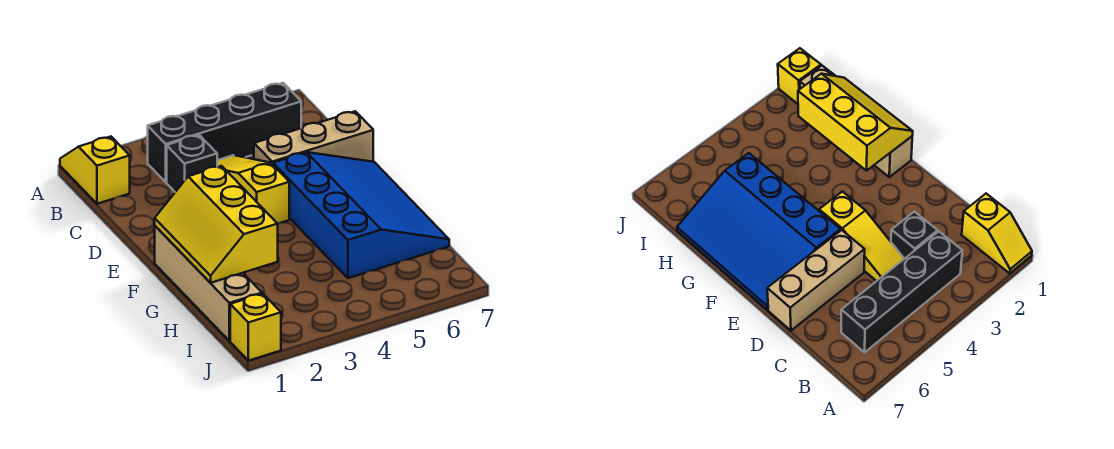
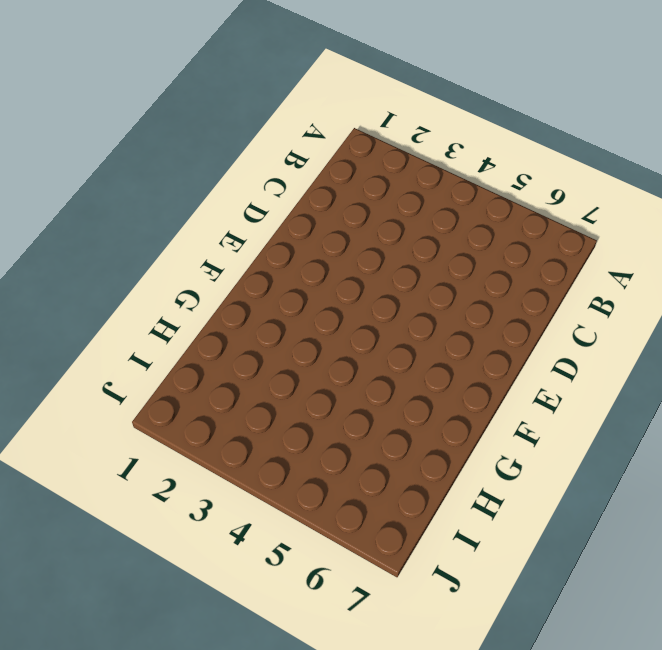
none -> yellow 1x2 slope [60,137,130,204]
none -> black 1x4 brick [148,83,301,182]

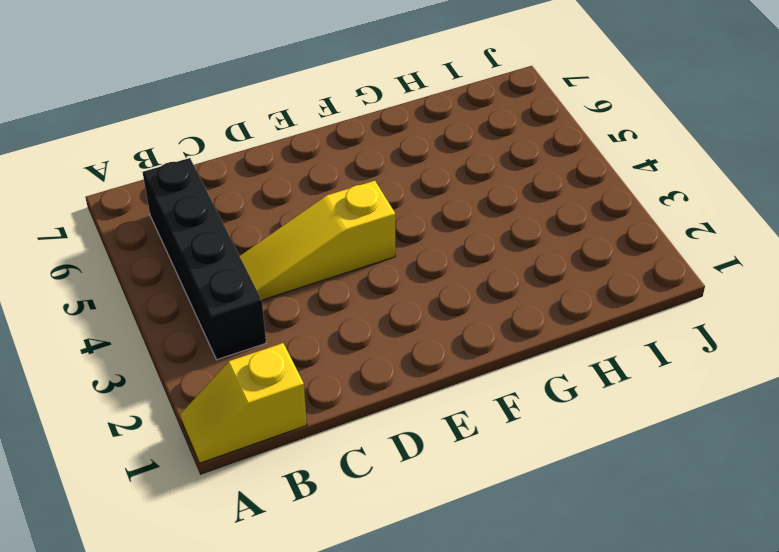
none -> black 1x1 brick [167,135,217,192]
none -> tan 1x3 brick [254,111,373,164]

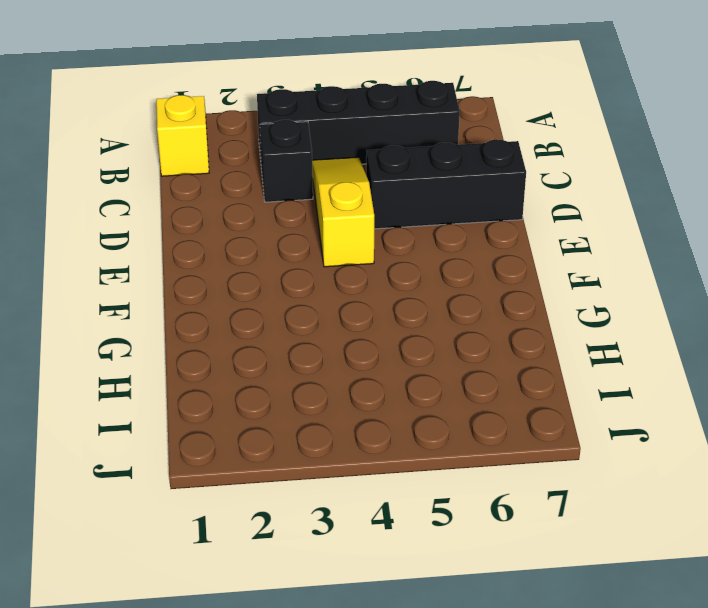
black 1x3 brick [366,139,526,229] -> tan 1x3 brick [254,111,373,164]
none -> blue 3x4 slope [273,152,449,278]
none -> tan 1x4 brick [155,226,262,341]

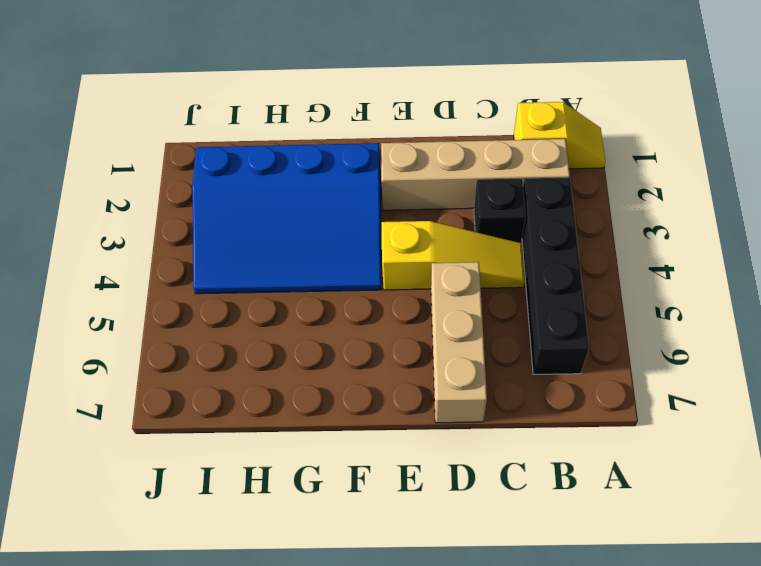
tan 1x4 brick [381,139,570,210] -> tan 1x4 brick moved to [155,226,262,341]
blue 3x4 slope [192,143,381,294] -> blue 3x4 slope moved to [273,152,449,278]
none -> yellow 1x1 brick [230,294,281,361]
none -> yellow 2x3 slope [155,166,278,283]

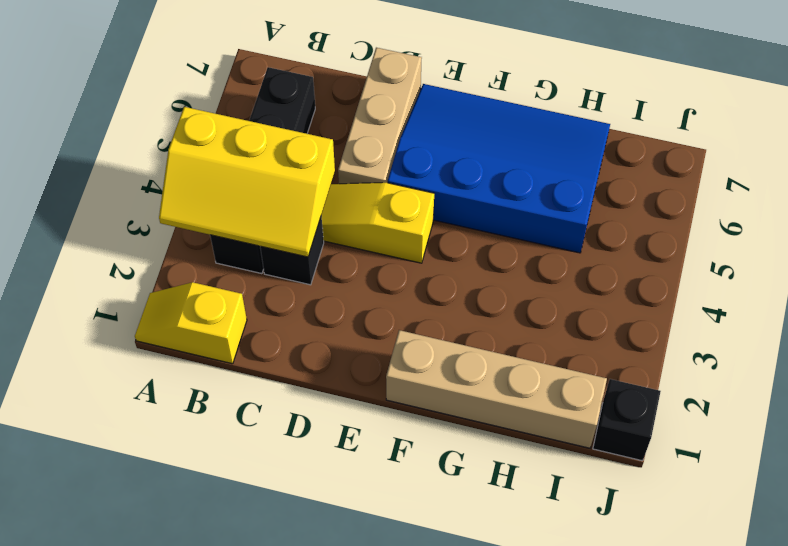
yellow 2x3 slope [159,107,335,257] -> yellow 2x3 slope moved to [155,166,278,283]
black 1x1 brick [593,379,661,461] -> yellow 1x1 brick [230,294,281,361]

